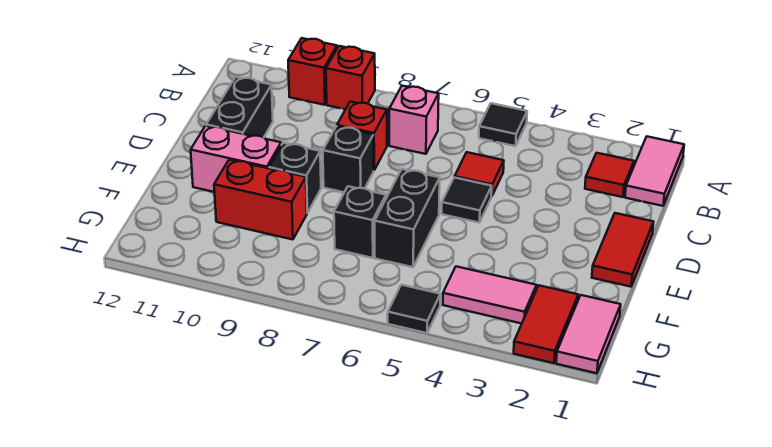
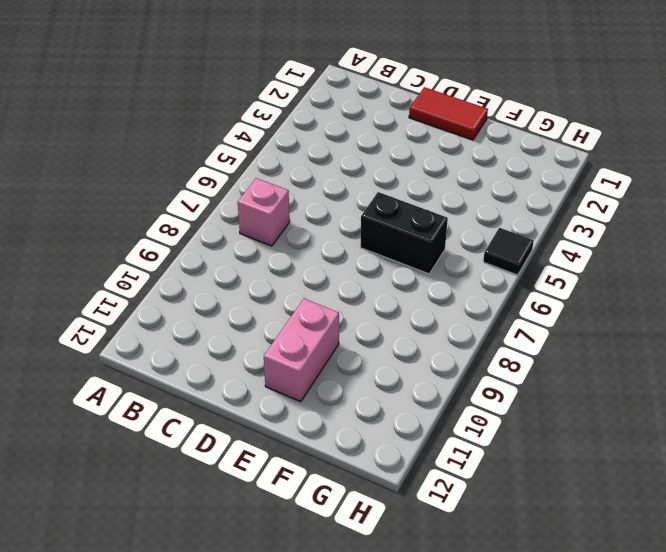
none -> pink 1x2 tile [625,137,684,206]
none -> black 1x1 tile [479,103,527,146]
none -> red 1x1 brick [326,46,375,109]

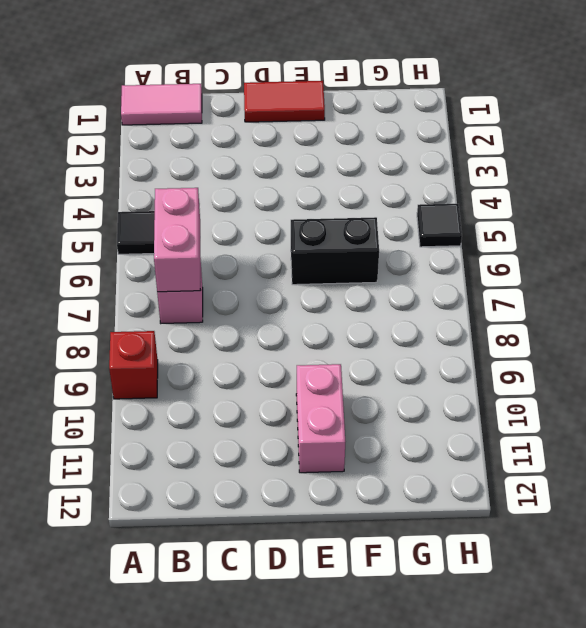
pink 1x2 brick [154,188,200,292] -> none
none -> red 1x1 brick [288,38,337,105]
none -> red 1x1 tile [585,153,634,197]
none -> red 1x1 tile [455,152,504,197]

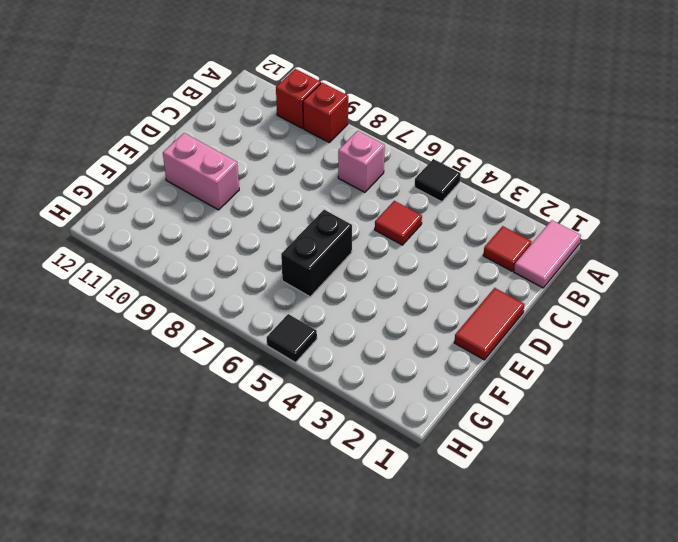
none -> red 1x1 brick [337,102,387,170]
none -> black 1x2 brick [206,77,273,138]
none -> black 1x1 tile [442,177,492,223]

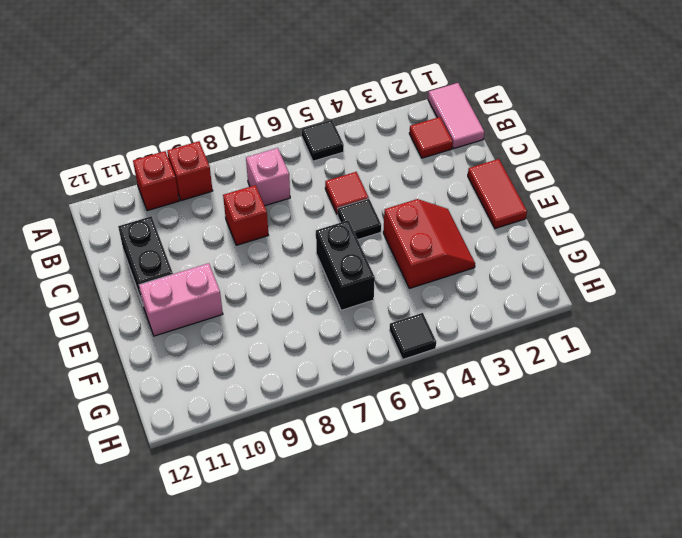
red 2x2 slope [383,199,475,288] -> none
none -> black 1x1 brick [323,126,374,192]
none -> black 1x1 brick [269,143,321,213]
none -> black 1x1 brick [334,186,386,258]

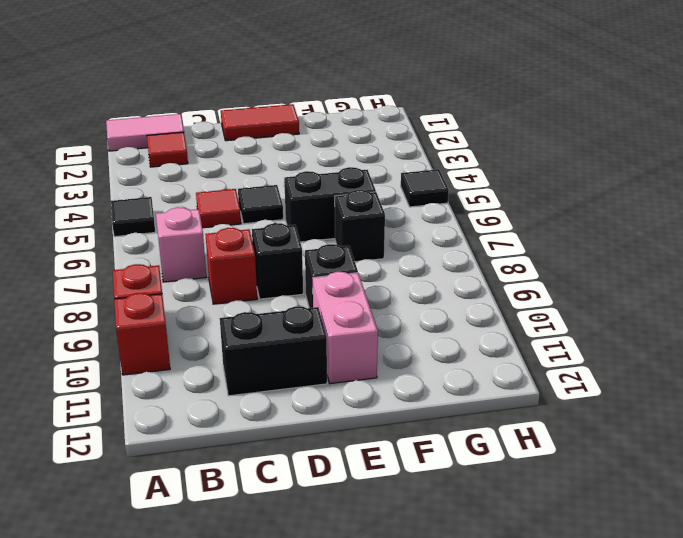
none -> red 1x2 brick [214,160,307,240]
none -> pink 1x2 tile [556,295,621,373]
none -> red 1x2 tile [514,285,578,363]

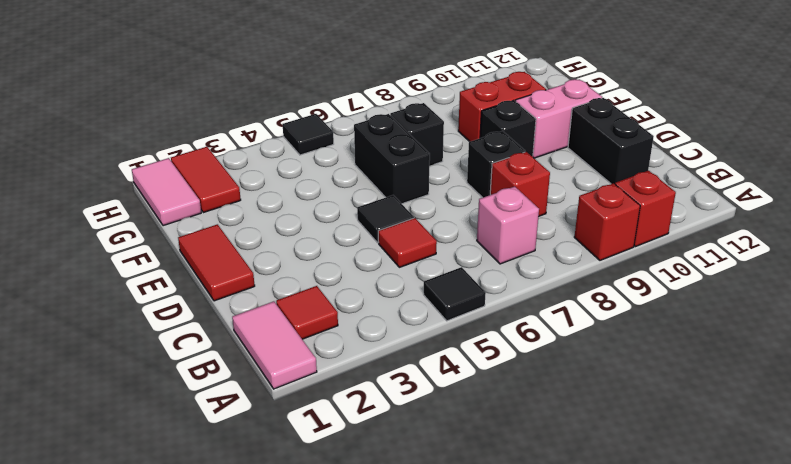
none -> pink 1x2 tile [443,266,536,324]

